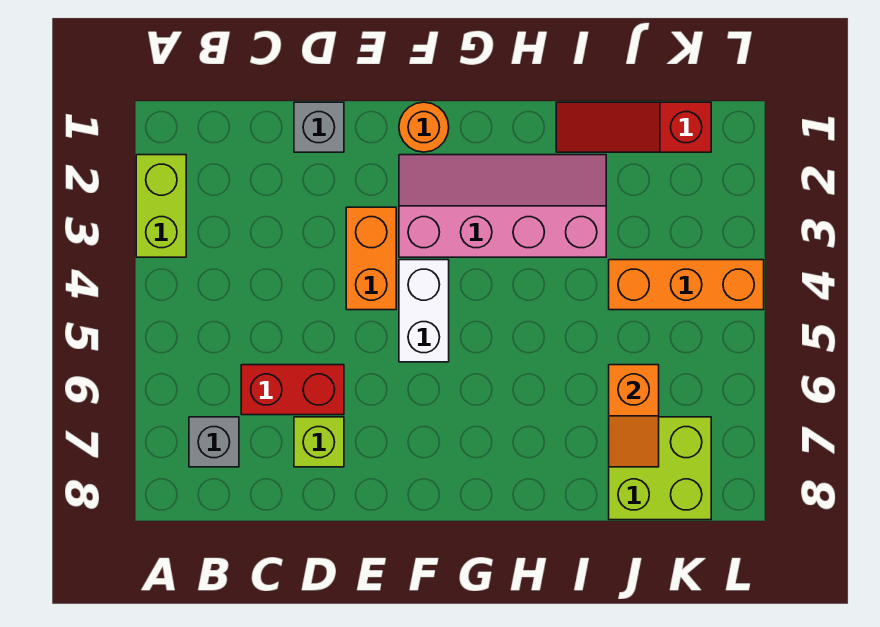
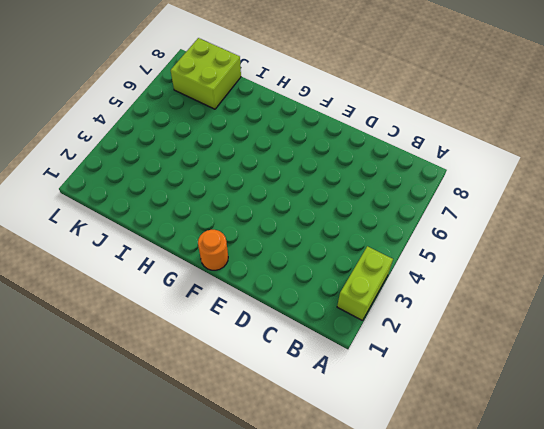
none -> grey 1x1 brick [189,417,239,467]
none -> red 1x2 brick [241,365,344,415]
none -> grey 1x1 brick [294,102,344,152]

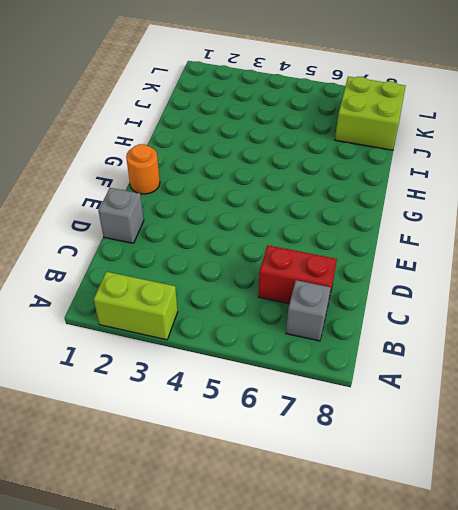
red 1x2 brick [258,245,337,308] -> red 1x2 brick turned to [241,365,344,415]
none -> lime 1x1 brick [294,417,344,467]
none -> orange 1x2 brick [346,207,396,310]
none -> pink 2x4 slope [399,155,606,257]

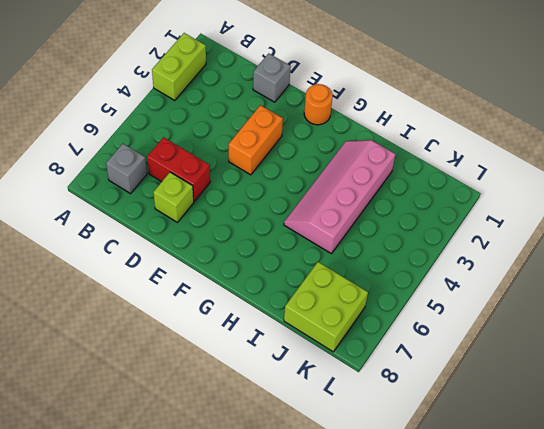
pink 2x4 slope [284,140,395,254] -> pink 2x4 slope turned to [399,155,606,257]
none -> white 1x2 brick [399,260,449,362]
none -> red 1x3 slope [556,102,711,152]
none -> orange 1x3 brick [609,260,764,310]

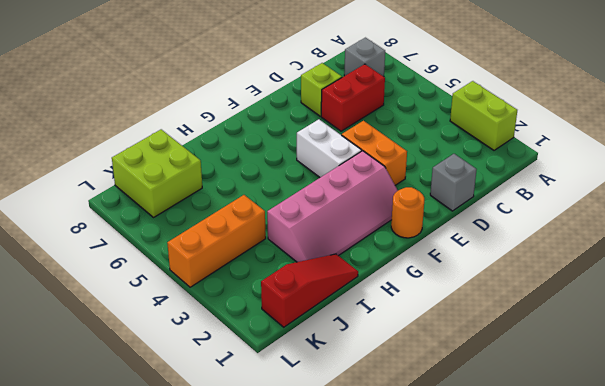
none -> orange 1x2 slope [609,365,659,467]

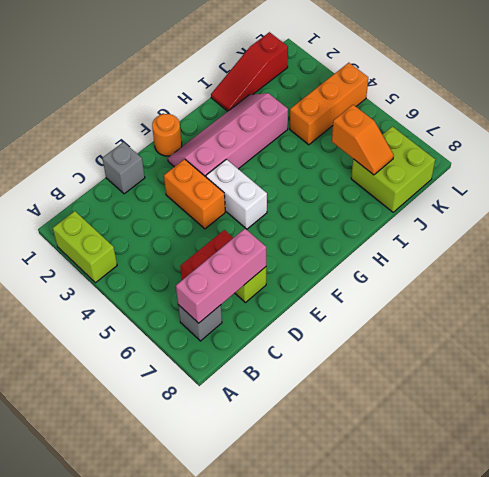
pink 1x3 brick [176,229,266,323] -> none

